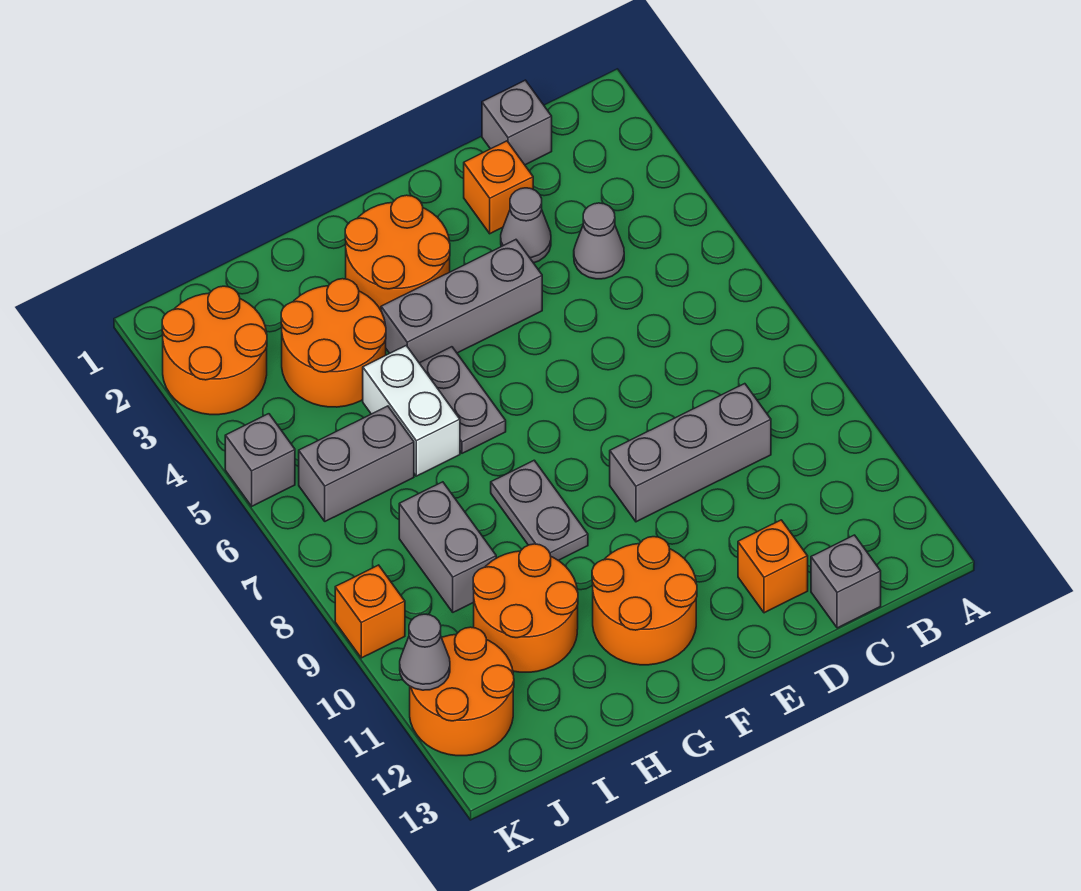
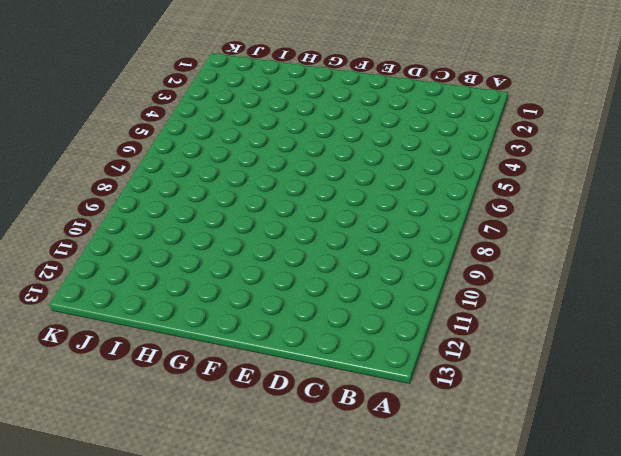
none -> grey 1x1 brick [482,80,552,165]
none -> grey 1x1 cone [574,203,624,279]
none -> grey 1x3 brick [610,384,771,522]

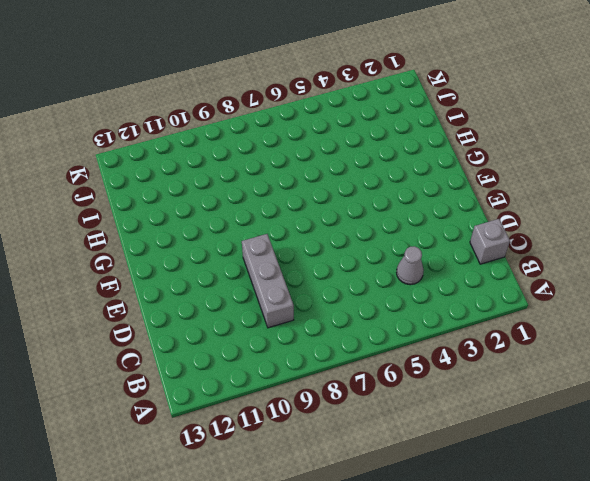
none -> grey 1x1 brick [811,535,881,628]
none -> orange 1x1 brick [464,141,533,234]
none -> grey 1x1 cone [501,188,551,263]

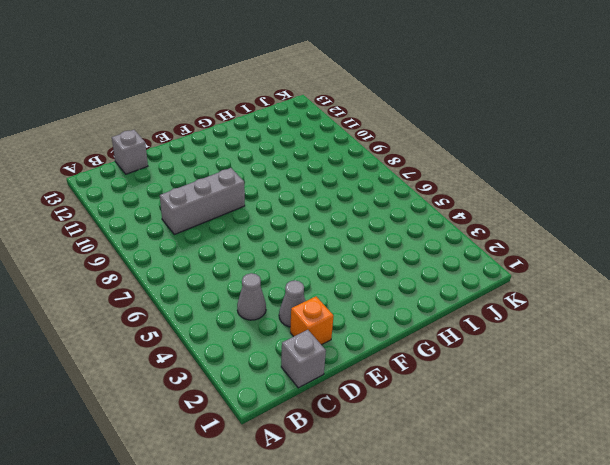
none -> orange 1x1 brick [738,520,808,613]
none -> grey 1x3 brick [381,240,542,363]
none -> orange 2x2 round brick [345,195,450,310]

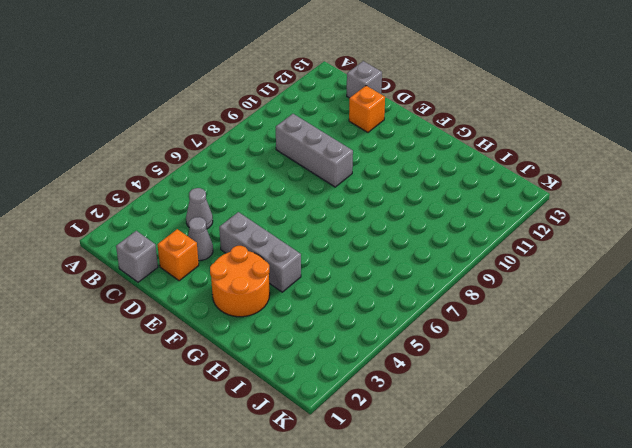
none -> orange 2x2 round brick [592,537,697,665]
none -> grey 1x2 plate [420,347,506,453]
none -> grey 1x2 plate [491,460,588,560]

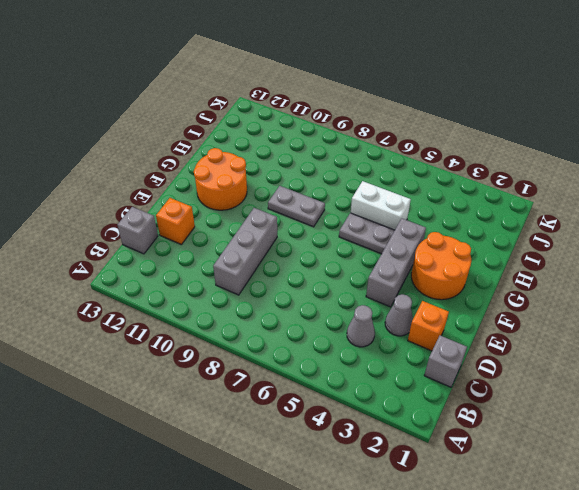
none -> orange 2x2 round brick [281,279,386,407]
none -> orange 2x2 round brick [473,544,578,672]
none -> grey 1x2 brick [299,406,414,521]

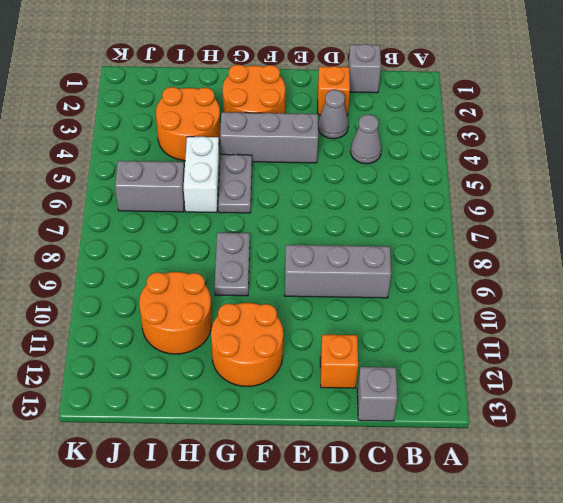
none -> grey 1x2 brick [399,482,496,612]
none -> orange 2x2 round brick [162,286,267,415]
none -> orange 2x2 round brick [410,627,514,756]

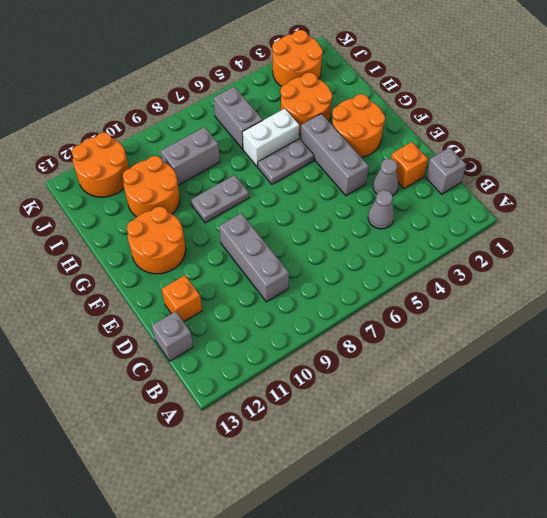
none -> grey 1x1 brick [225,414,295,506]
none -> orange 1x1 brick [335,565,405,658]
none -> grey 1x1 cone [400,614,450,690]

